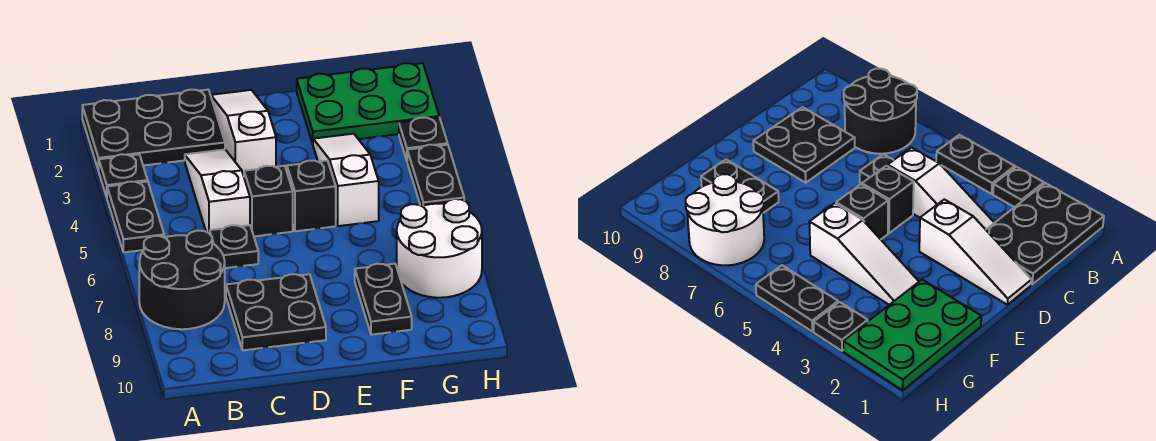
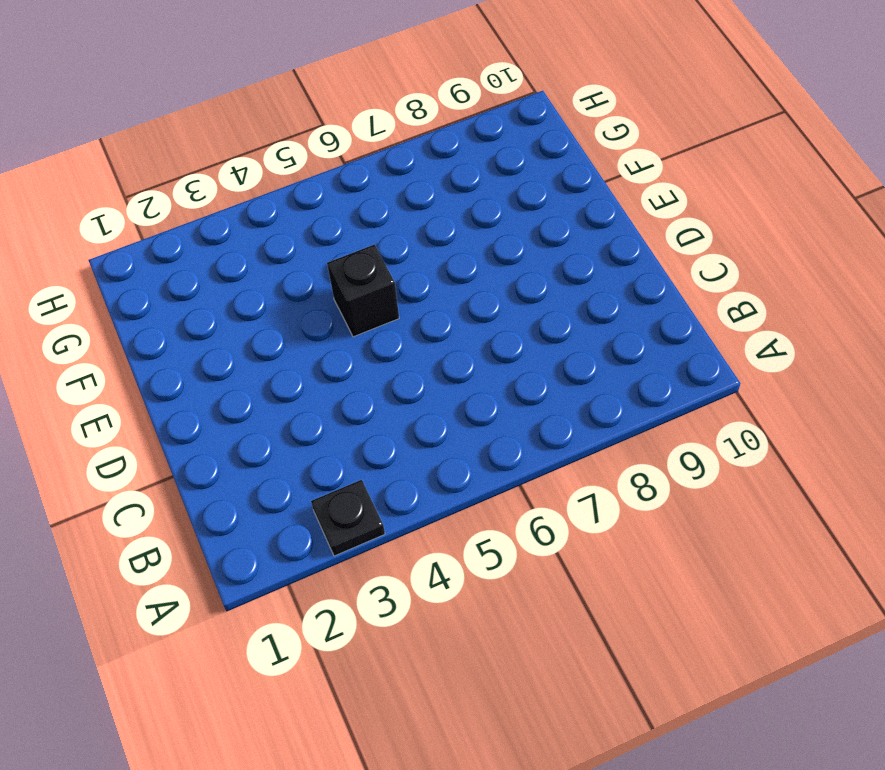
none -> black 2x3 plate [82,90,225,171]
none -> black 1x2 plate [107,181,164,252]
none -> black 2x2 round brick [139,231,225,329]

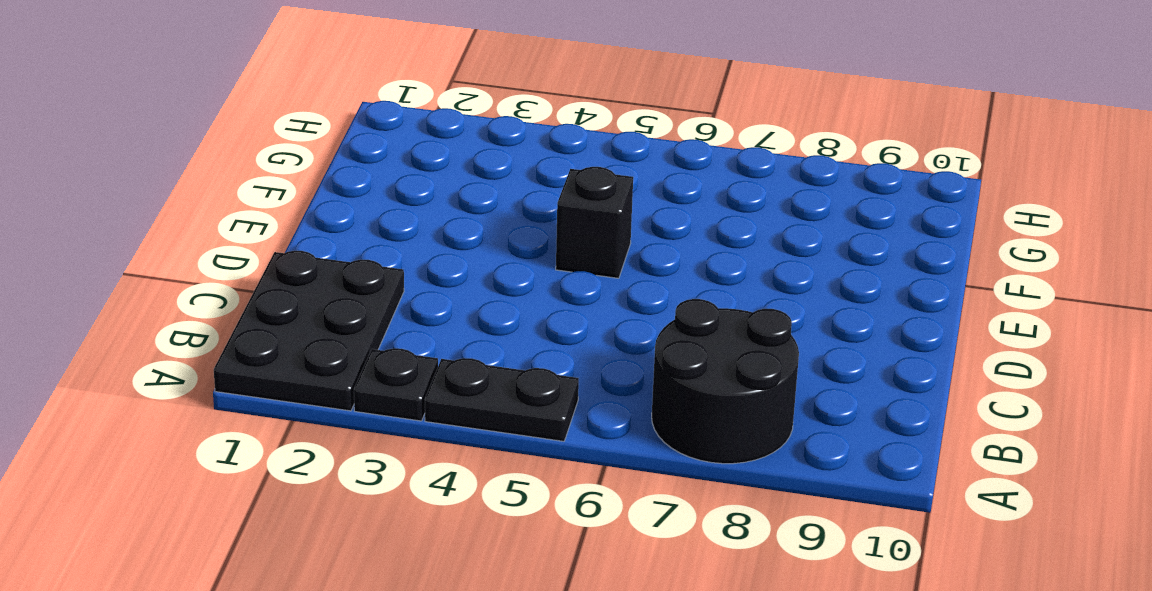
none -> white 1x3 slope [185,150,250,234]
none -> black 1x1 plate [210,225,258,268]
none -> black 2x2 plate [226,274,326,350]

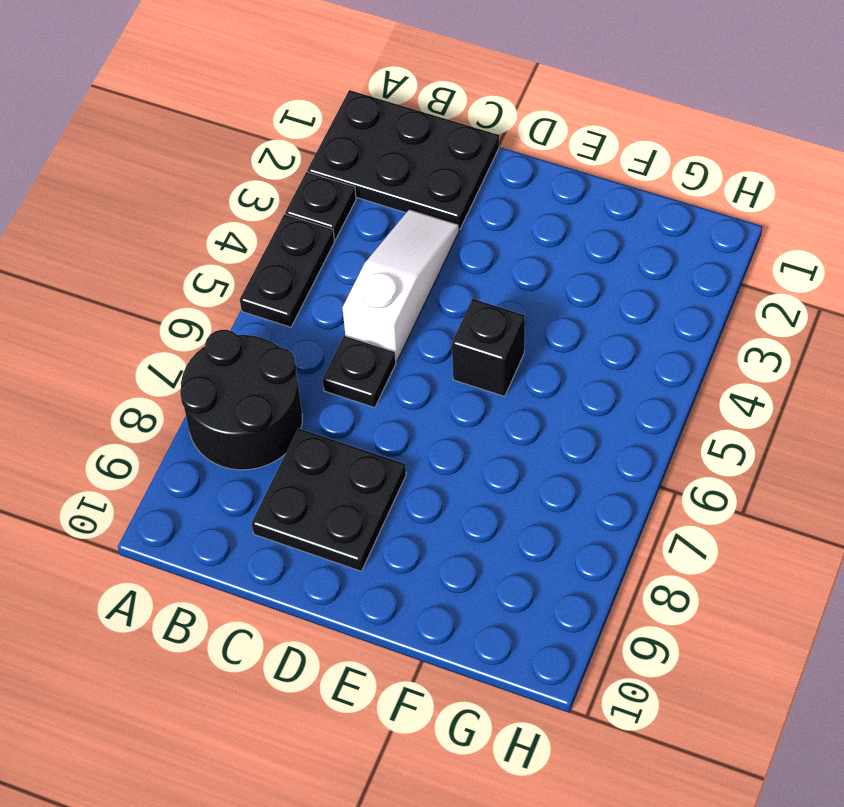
none -> white 1x3 slope [211,90,276,176]
none -> black 1x1 brick [244,166,293,236]
none -> green 2x3 plate [297,63,439,144]

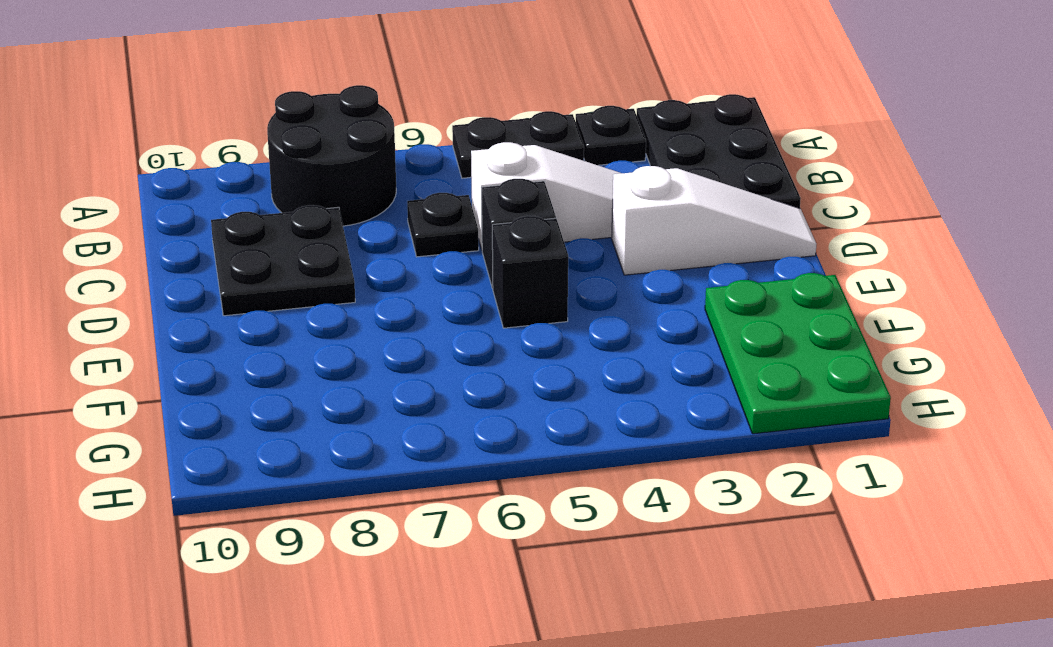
none -> white 1x3 slope [313,134,379,226]
none -> black 1x2 plate [355,264,412,335]
none -> white 2x2 round brick [397,199,482,298]

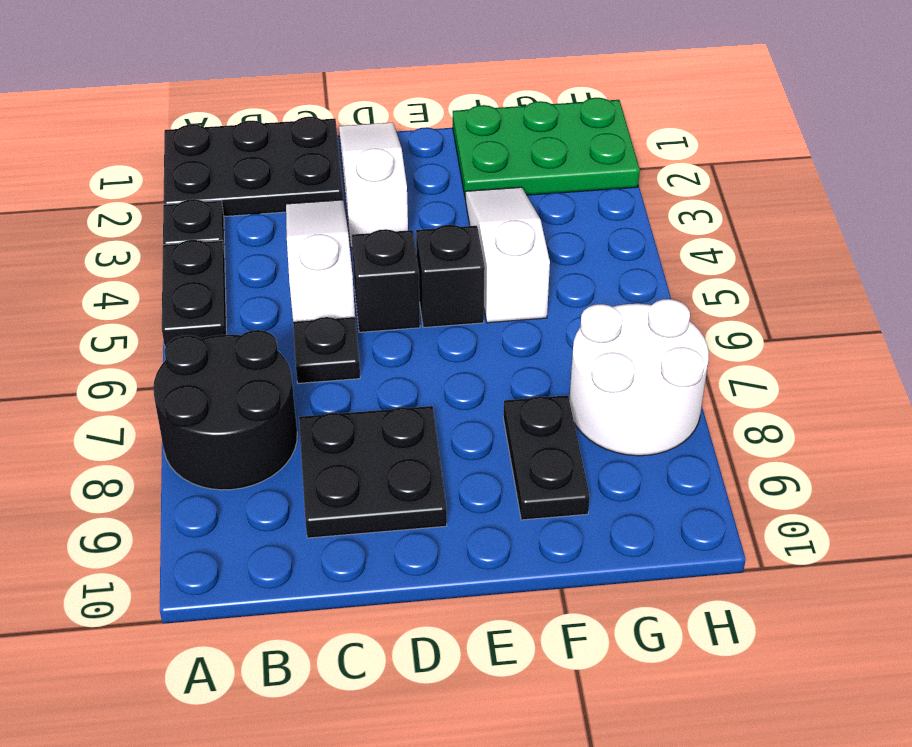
none -> black 1x1 plate [399,117,448,160]
none -> black 1x2 plate [407,145,464,206]

